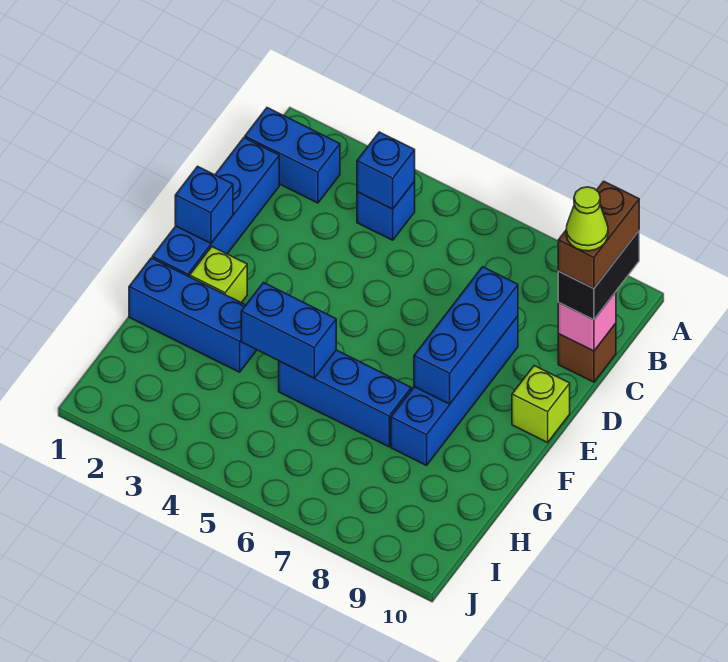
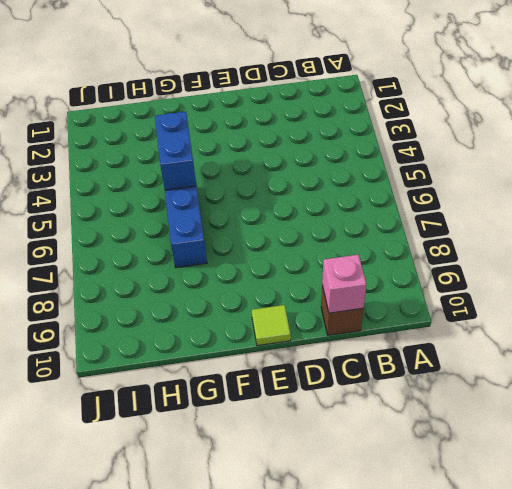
lime 1x1 tile [252,305,291,346] -> lime 1x1 brick [512,366,570,443]
none -> blue 1x2 brick [245,108,340,203]
none -> blue 1x1 brick [357,181,415,240]
none -> blue 1x4 brick [152,138,279,277]

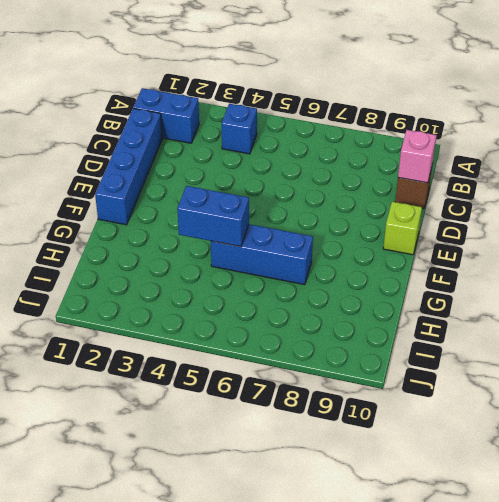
none -> blue 1x4 brick [391,316,518,466]
none -> lime 1x1 brick [190,247,247,303]
none -> blue 1x3 brick [129,258,256,372]

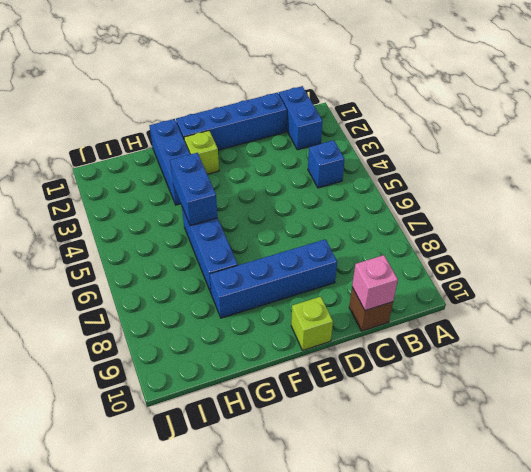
none -> blue 1x1 brick [357,132,415,209]
none -> blue 1x3 brick [414,267,518,404]
none -> blue 1x1 brick [175,166,233,243]

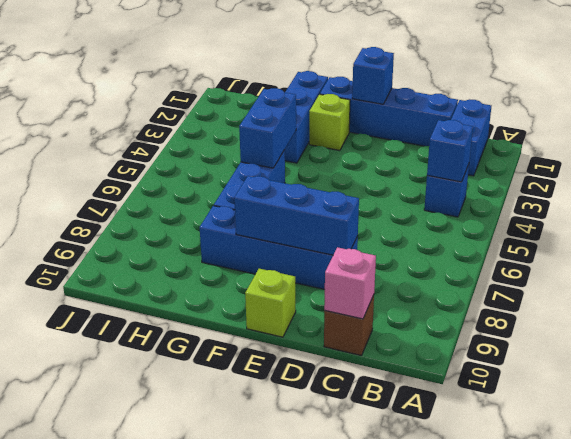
none -> black 1x2 brick [558,231,639,320]
none -> brown 1x2 brick [558,181,639,289]
none -> lime 1x1 cone [566,187,608,251]

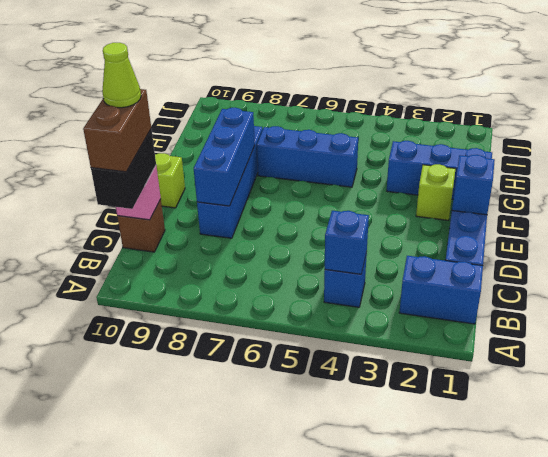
none -> blue 1x2 brick [241,283,336,378]

